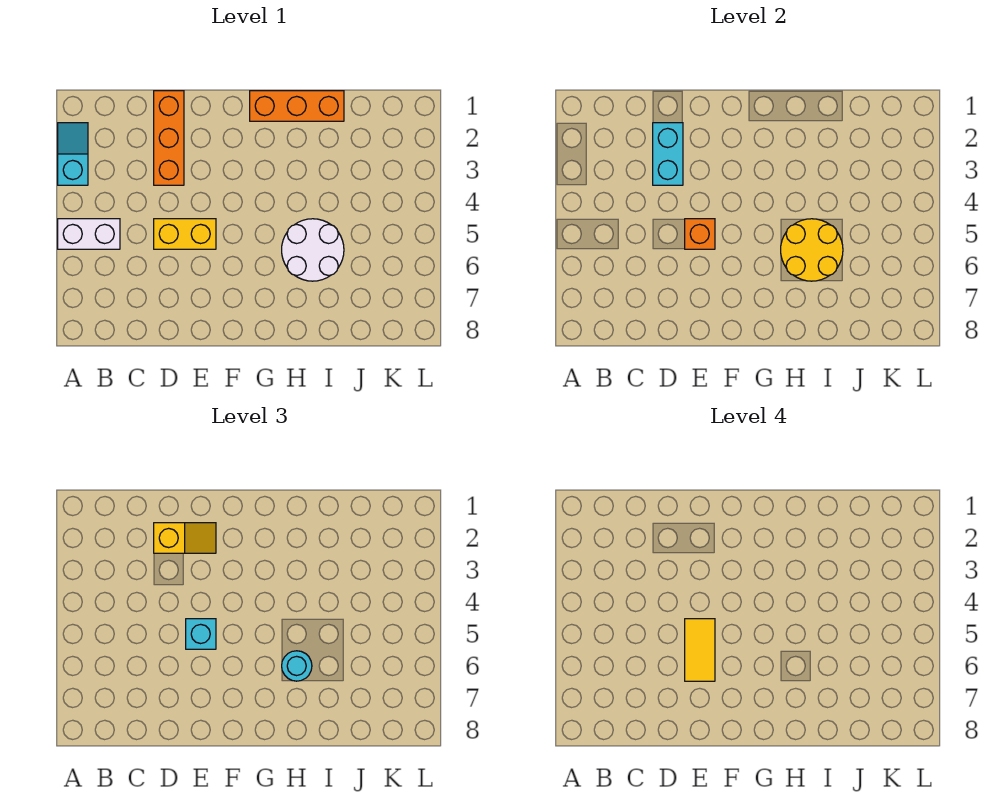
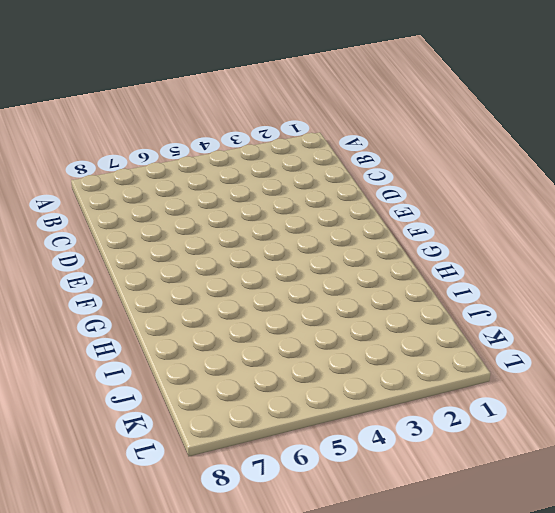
none -> cyan 1x2 slope [58,123,88,185]
none -> white 1x2 brick [58,219,120,249]
none -> orange 1x3 brick [154,91,184,185]

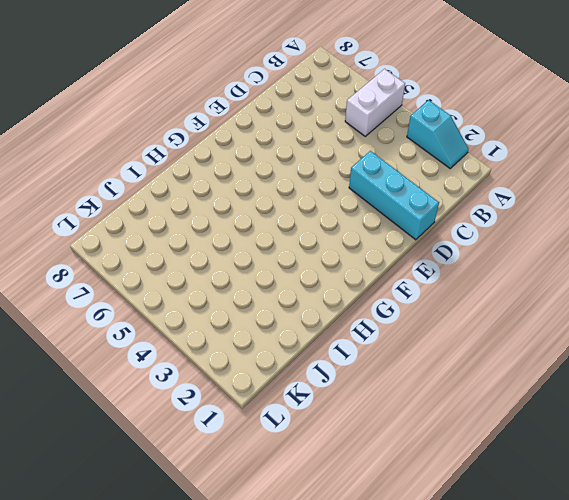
cyan 1x3 brick [349,151,439,240] -> orange 1x3 brick [154,91,184,185]
none -> yellow 1x2 brick [154,219,216,249]
none -> orange 1x3 brick [250,91,344,121]
none -> white 2x2 round brick [282,219,344,281]

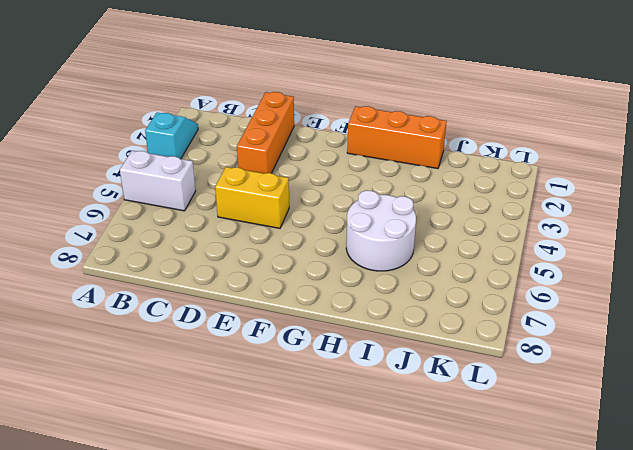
none -> cyan 1x2 brick [653,123,683,185]
none -> orange 1x1 brick [685,219,715,249]
none -> yellow 2x2 round brick [781,219,843,281]

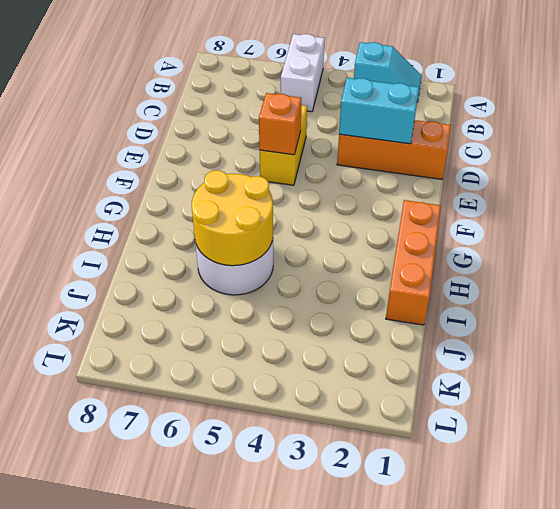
none -> yellow 1x2 slope [154,523,216,553]
none -> cyan 1x1 brick [186,619,216,649]
none -> cyan 1x1 round brick [282,651,312,681]

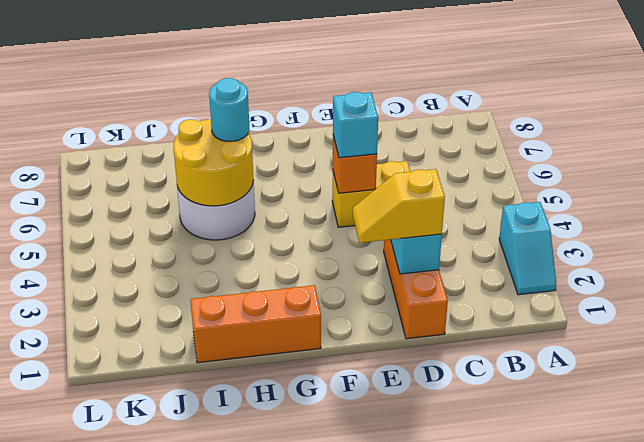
none -> white 1x2 brick [58,219,120,249]
none -> yellow 1x2 tile [685,619,715,681]

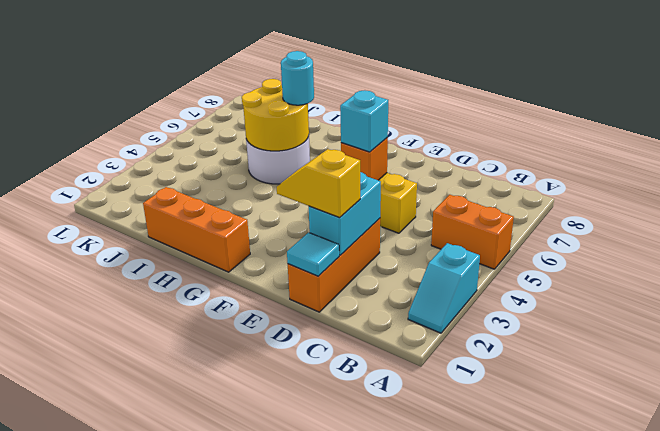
orange 1x2 brick [431,195,514,269] -> white 1x2 brick [58,219,120,249]
cyan 1x1 tile [287,232,339,276] -> none
none -> yellow 1x2 tile [685,619,715,681]

